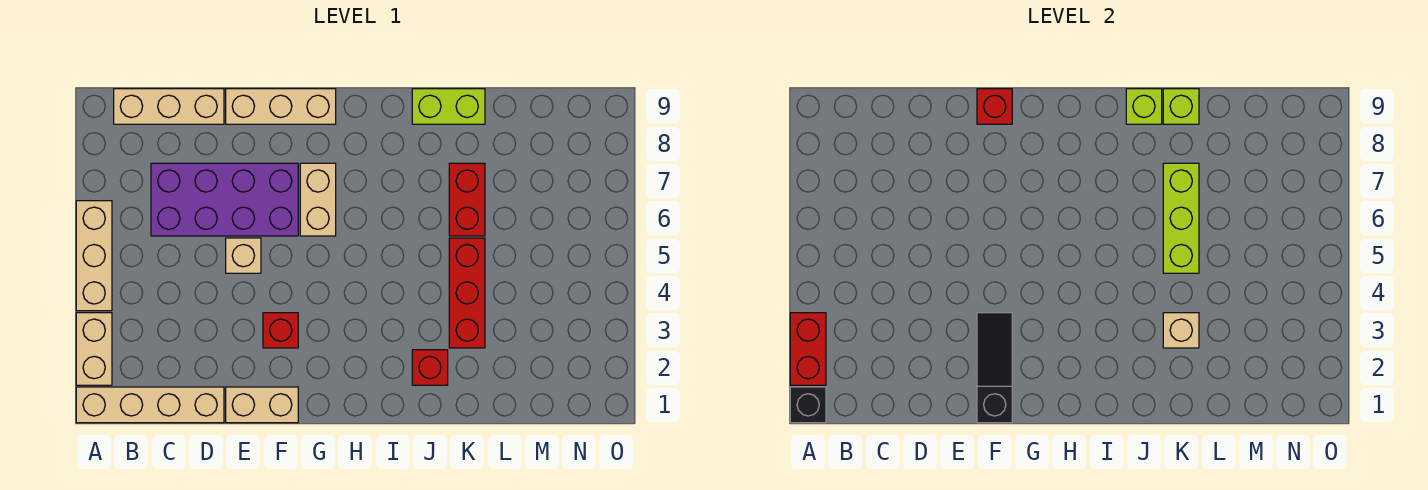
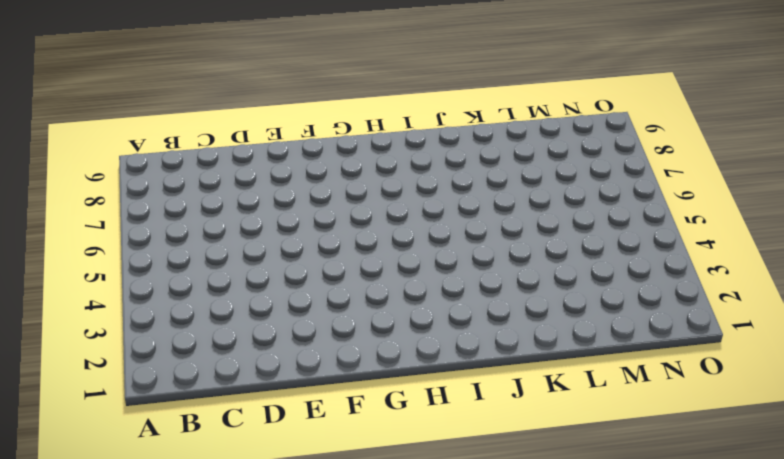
none -> tan 1x4 brick [76,387,224,423]
none -> tan 1x2 brick [76,313,112,385]
none -> tan 1x3 brick [76,201,112,311]

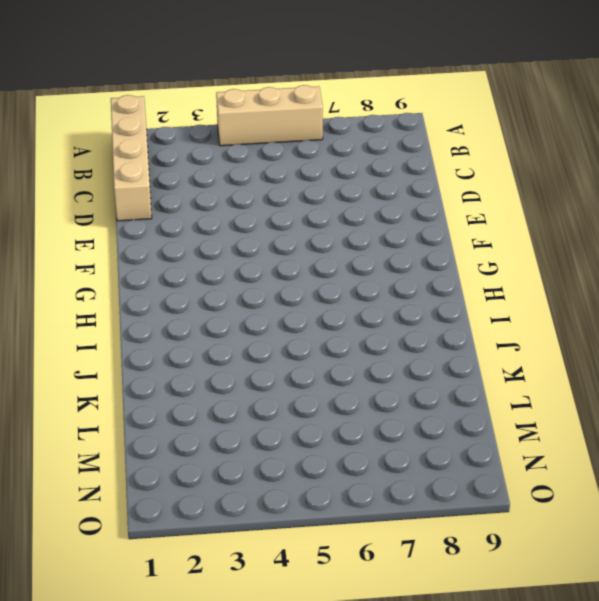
none -> tan 1x2 brick [76,313,112,385]
none -> tan 1x3 brick [114,89,224,124]
none -> purple 2x4 brick [151,163,298,236]

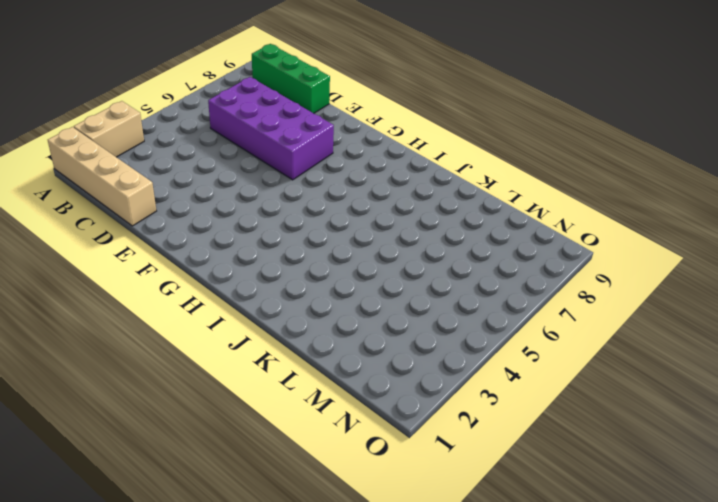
green 1x3 brick [252,44,330,113] -> tan 1x3 brick [114,89,224,124]
none -> tan 1x3 brick [76,201,112,311]
none -> tan 1x2 brick [226,387,298,423]
none -> tan 1x1 brick [226,238,261,273]

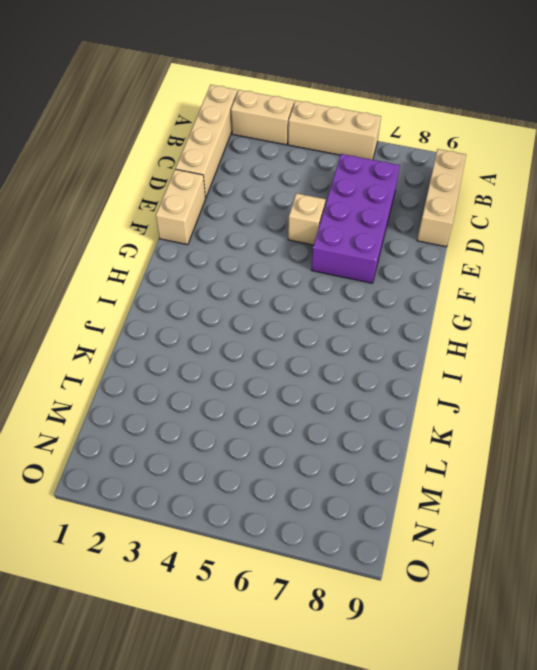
none -> tan 1x3 brick [226,89,336,124]
none -> red 1x1 brick [263,313,298,348]
none -> tan 1x2 brick [300,163,336,236]

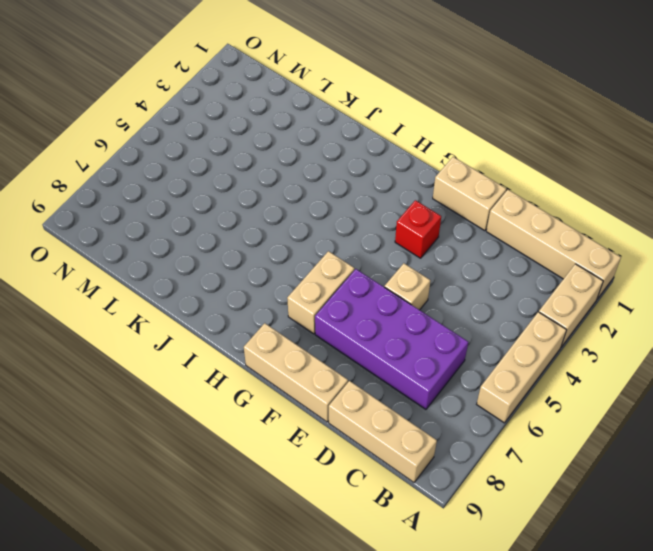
none -> red 1x1 brick [412,350,448,385]
none -> lime 1x2 brick [412,89,485,124]
none -> red 1x3 brick [449,238,485,348]

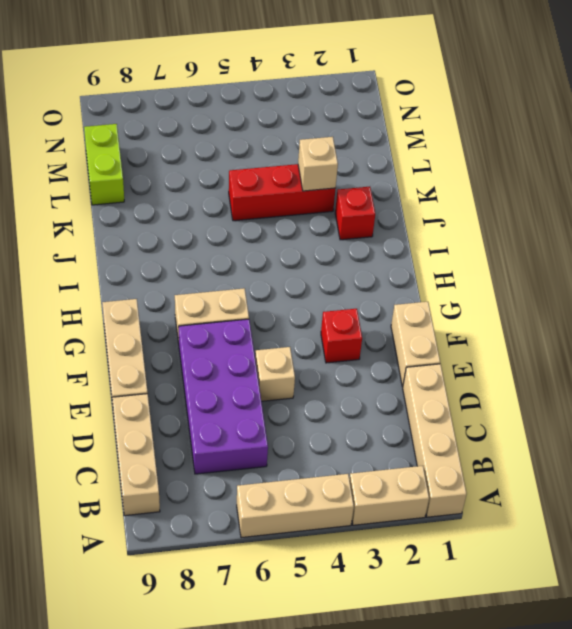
lime 1x2 brick [84,124,124,205] -> lime 1x2 brick moved to [412,89,485,124]
none -> red 1x2 brick [449,163,485,236]
none -> black 1x1 brick [790,387,826,423]
none -> red 1x2 brick [790,313,826,385]

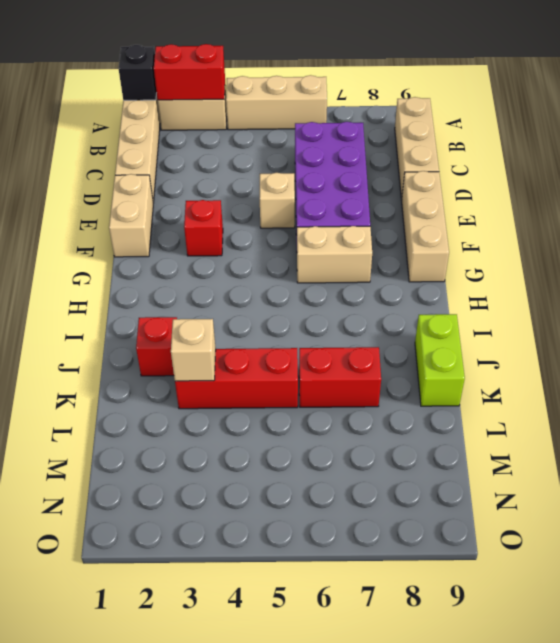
none -> black 1x3 slope [977,313,1012,423]
none -> red 1x1 brick [977,89,1012,124]
none -> lime 1x1 brick [1126,89,1162,124]

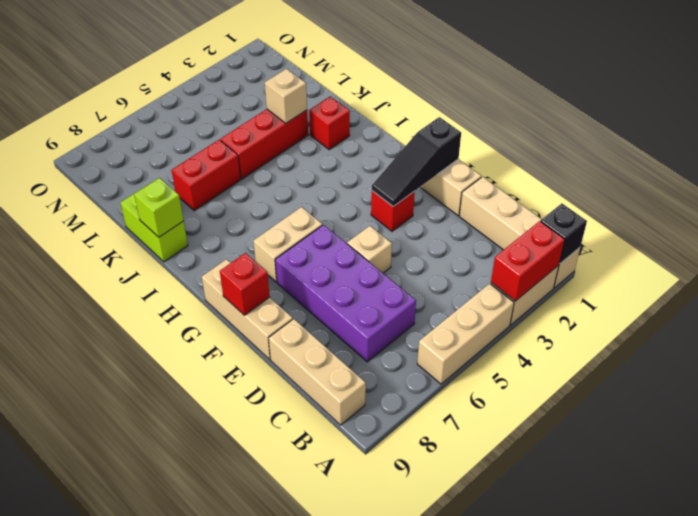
none -> lime 1x3 brick [1163,163,1199,273]
none -> lime 1x1 brick [1163,89,1199,124]

